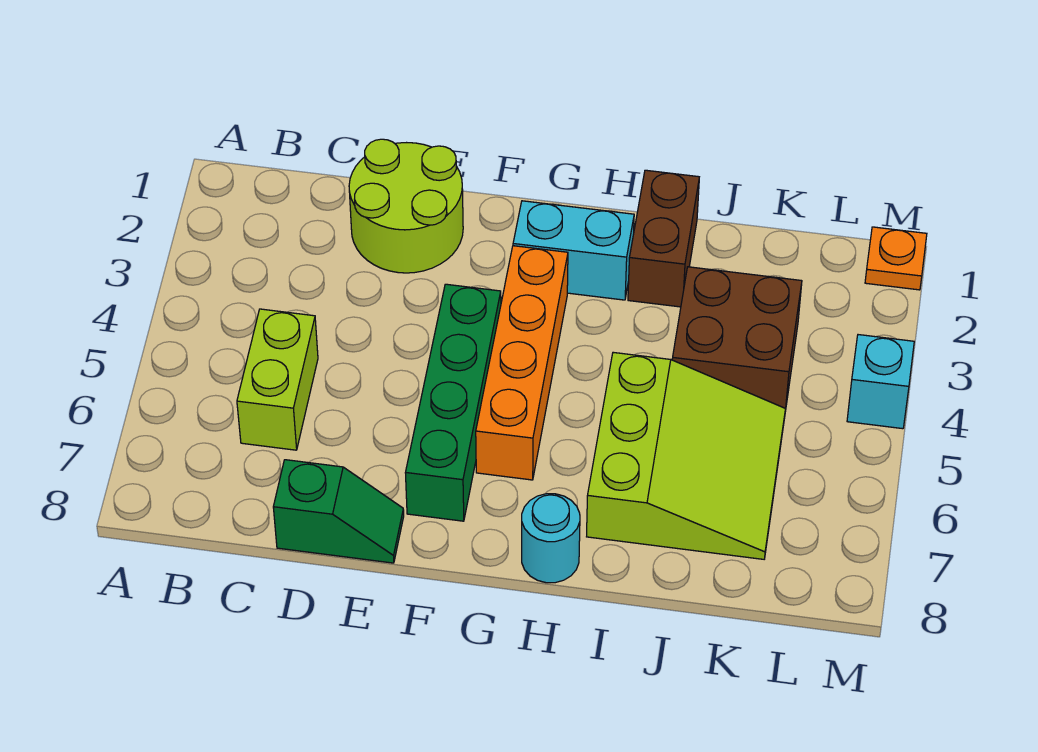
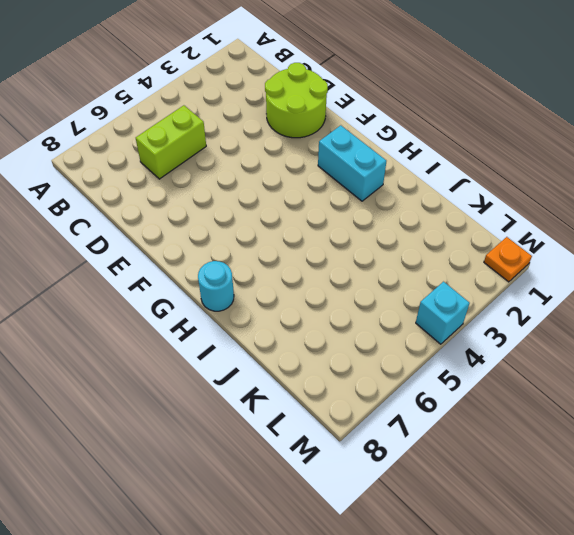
none -> green 1x2 slope [273,460,404,563]
none -> green 1x4 brick [405,284,501,521]
none -> orange 1x4 brick [476,246,568,480]

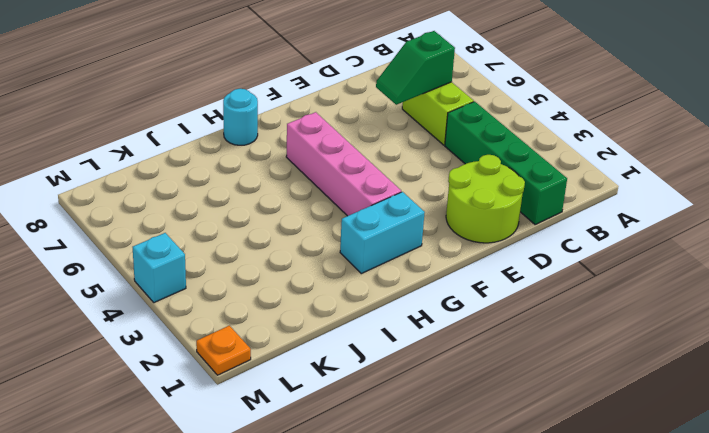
green 1x4 brick [445,102,567,225] -> green 1x4 brick moved to [405,284,501,521]
green 1x2 slope [376,31,455,105] -> green 1x2 slope moved to [273,460,404,563]
pink 1x4 brick [286,112,401,216] -> orange 1x4 brick [476,246,568,480]
none -> brown 1x2 brick [628,170,699,307]
none -> lime 3x3 slope [587,352,785,559]
none -> brown 2x2 brick [672,267,802,410]

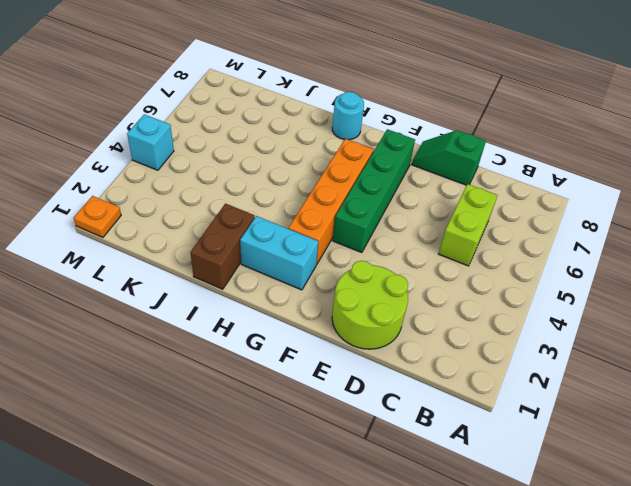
none -> lime 3x3 slope [587,352,785,559]
none -> brown 2x2 brick [672,267,802,410]

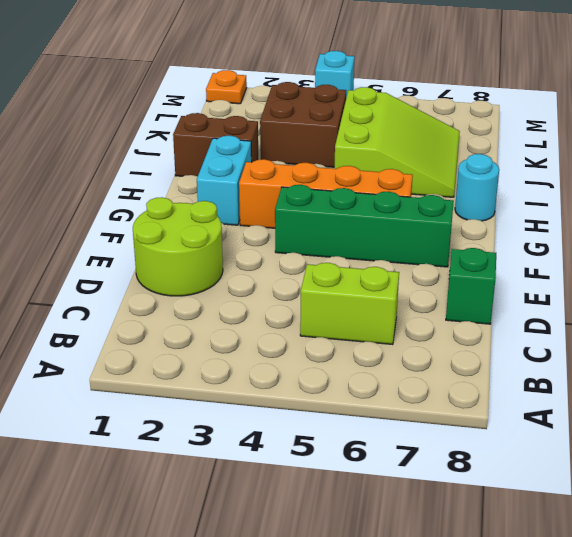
lime 3x3 slope [334,87,460,197] -> lime 3x3 slope turned to [587,352,785,559]

